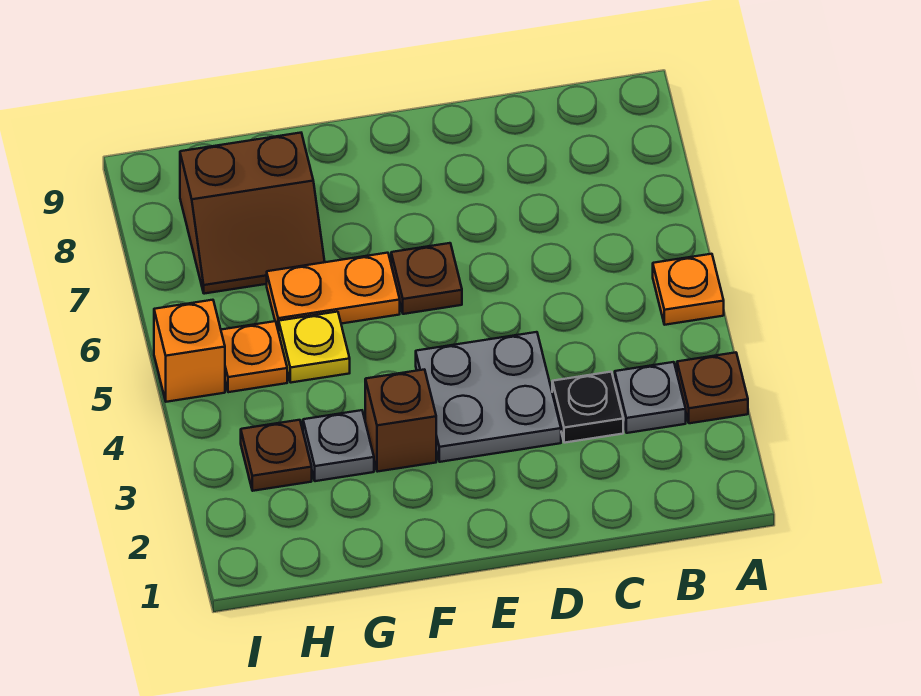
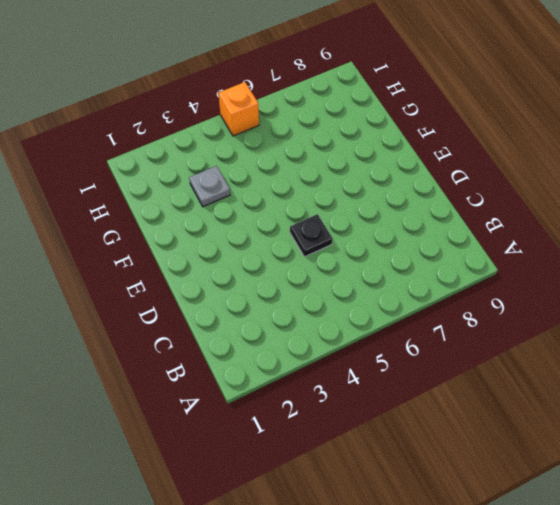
black 1x1 plate [290,214,333,257] -> black 1x1 plate moved to [552,372,623,443]
none -> brown 1x1 plate [677,352,748,423]
none -> orange 1x1 plate [653,254,724,325]
none -> grey 1x1 plate [615,362,686,433]

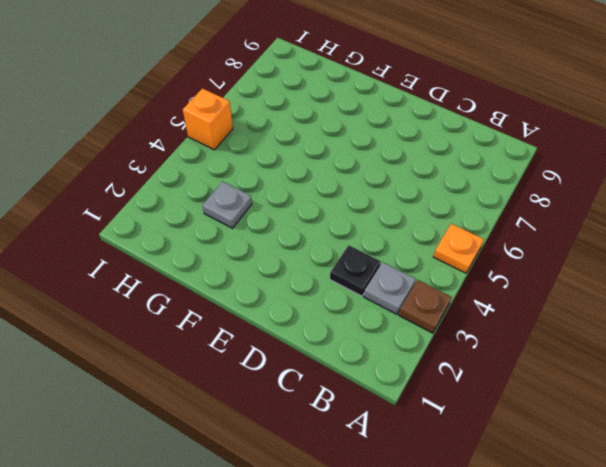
none -> grey 2x2 plate [416,332,561,462]
none -> brown 1x1 plate [391,243,462,314]
none -> brown 1x1 brick [365,369,436,472]

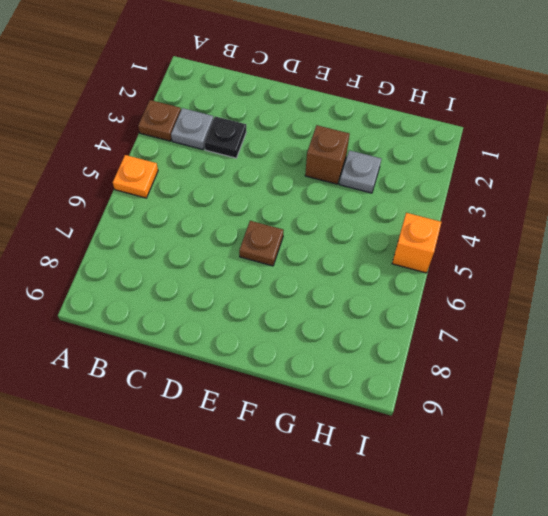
none -> grey 2x2 plate [416,332,561,462]
none -> orange 1x2 plate [267,253,400,332]
none -> yellow 1x1 plate [279,312,350,383]

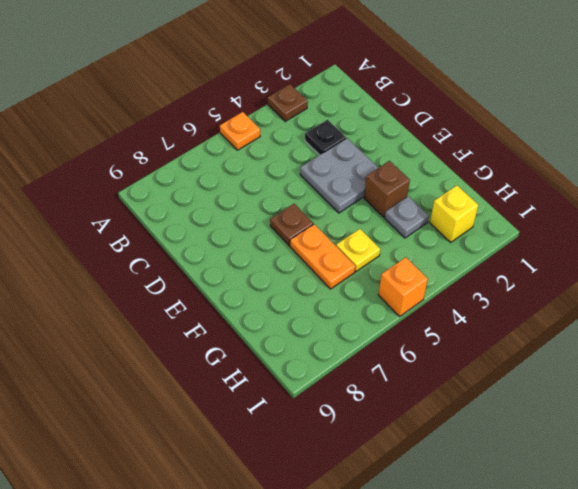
yellow 1x1 brick [430,185,478,242] -> none
none -> grey 1x1 plate [615,362,686,433]
none -> brown 2x2 slope [180,133,325,294]
none -> brown 1x1 plate [241,420,312,491]

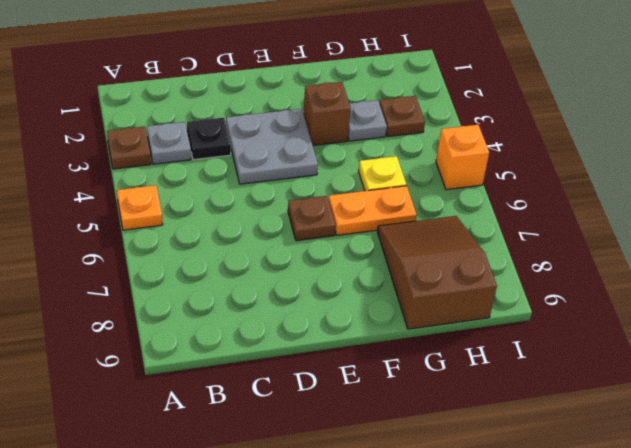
brown 2x3 slope [377,216,497,329] -> brown 2x2 slope [180,133,325,294]
none -> orange 1x1 plate [221,321,287,392]

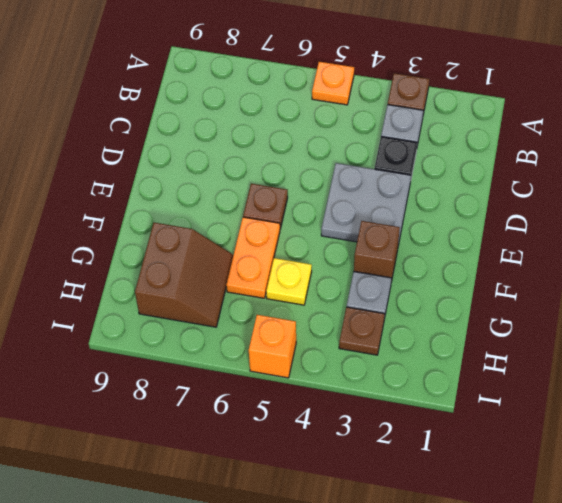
none -> orange 1x1 plate [221,321,287,392]

